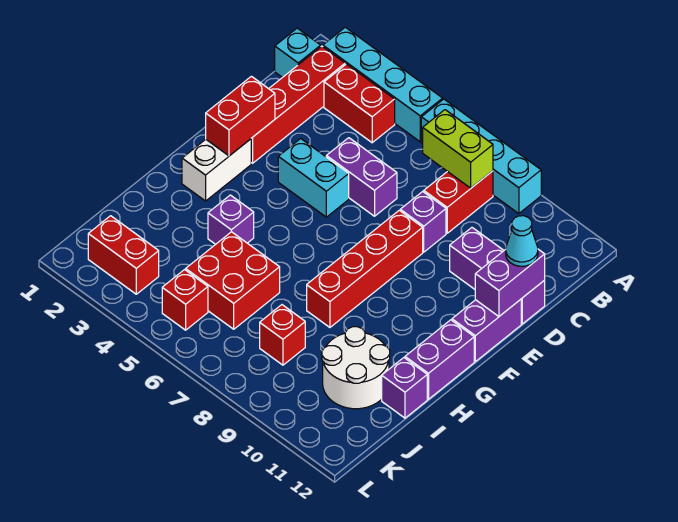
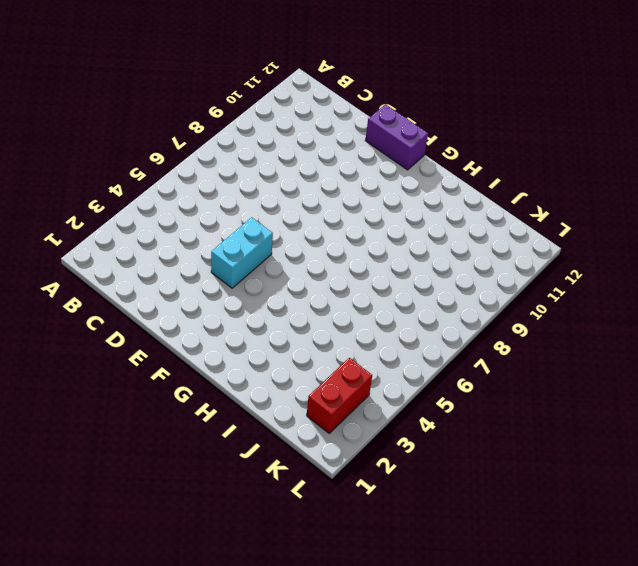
none -> cyan 1x4 brick [323,27,443,142]
none -> cyan 1x4 brick [421,99,541,214]
none -> cyan 1x1 brick [275,28,321,78]

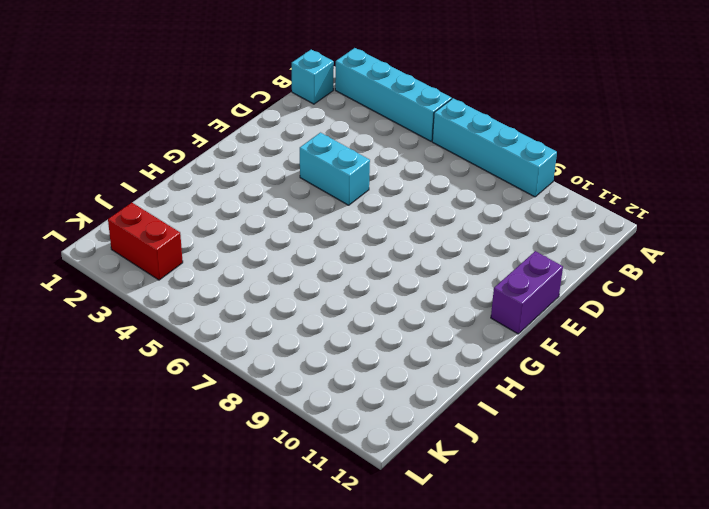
none -> red 1x4 brick [251,46,345,163]
none -> red 1x2 brick [324,64,395,143]
none -> red 1x2 brick [424,171,493,233]

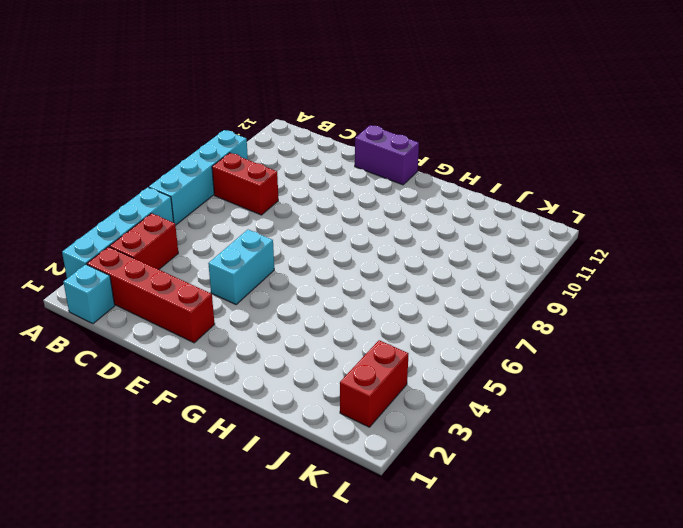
none -> purple 1x2 brick [326,138,397,216]
none -> purple 1x1 brick [400,191,446,252]
none -> purple 1x3 brick [450,228,545,324]

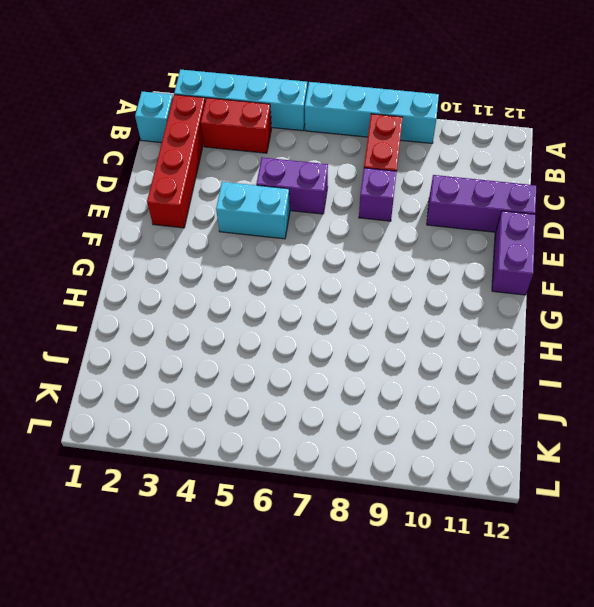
none -> red 1x4 brick [307,210,423,327]
none -> white 1x2 brick [182,139,251,201]
none -> purple 1x2 brick [405,320,474,399]

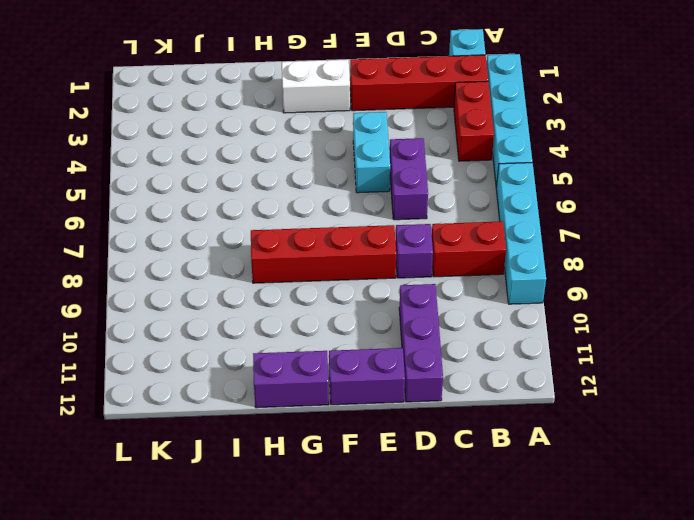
none -> purple 1x1 brick [208,195,254,244]
none -> red 2x2 brick [186,232,280,329]
none -> white 2x2 round brick [322,327,390,409]

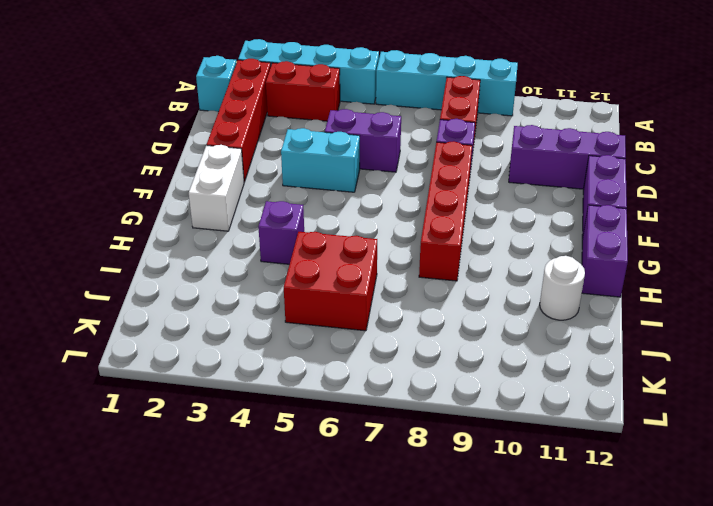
white 1x1 round brick [540,256,585,320] -> white 2x2 round brick [322,327,390,409]
none -> purple 1x1 brick [382,358,427,418]
none -> red 1x1 brick [260,305,305,365]
none -> red 1x2 brick [88,216,159,294]

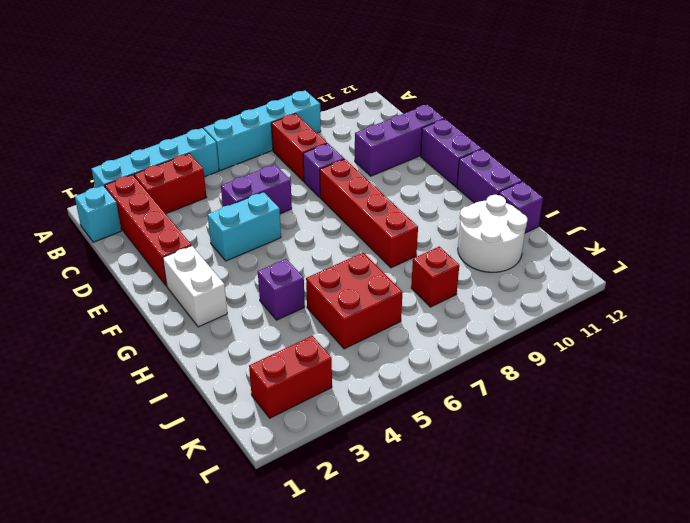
none -> red 1x1 brick [162,270,208,330]
none -> lime 1x2 brick [423,110,493,188]
none -> purple 1x2 brick [475,249,545,316]

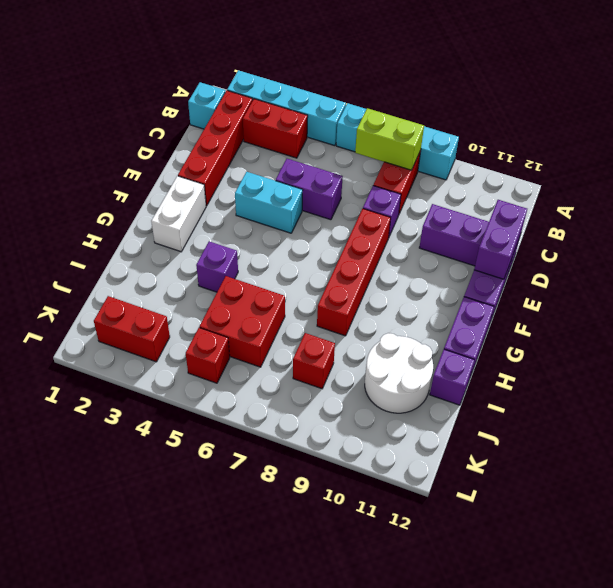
none -> red 1x2 brick [206,76,275,156]
none -> cyan 1x1 cone [506,216,538,266]

